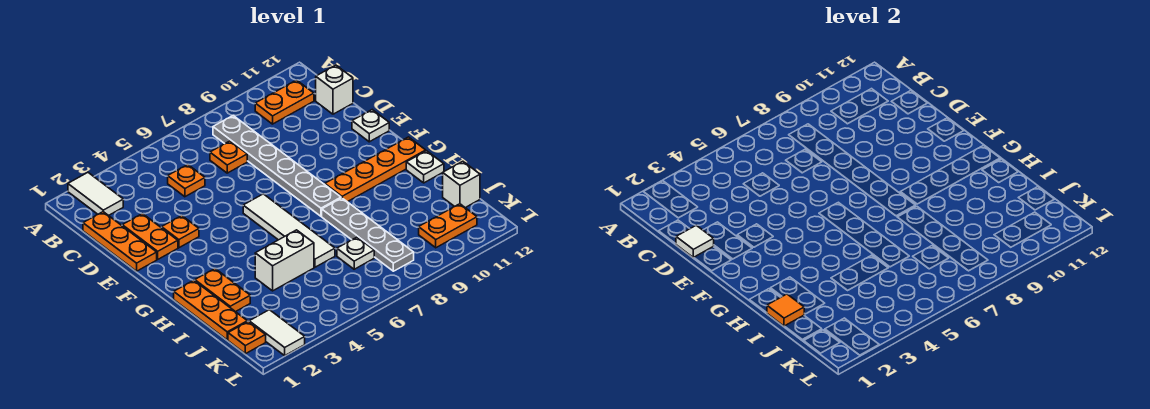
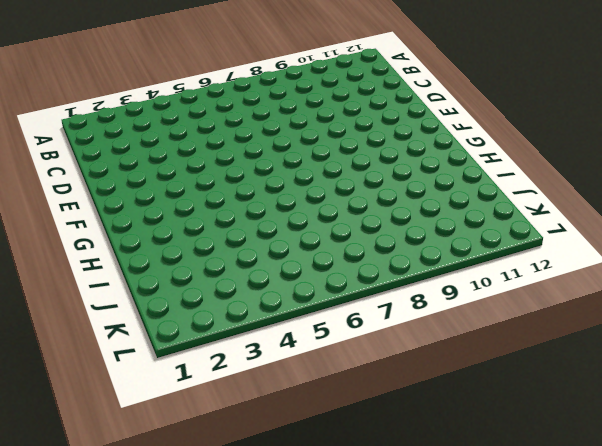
none -> white 1x2 tile [68,173,123,216]
none -> grey 1x6 plate [213,116,341,216]
none -> orange 1x2 plate [255,80,314,124]

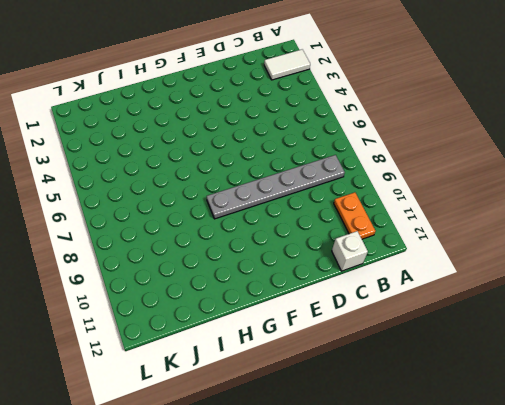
none -> orange 1x3 plate [83,212,157,271]
none -> orange 1x1 plate [168,164,205,197]
none -> orange 1x1 plate [210,141,247,173]

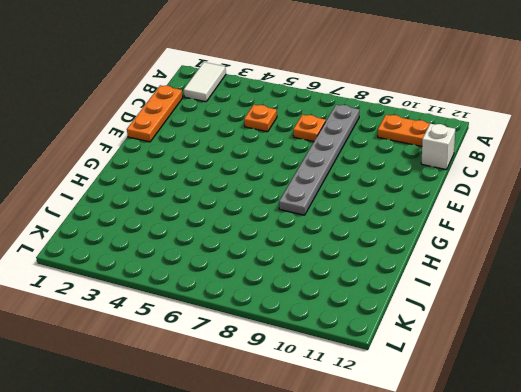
none -> orange 1x2 plate [122,214,178,259]
none -> orange 1x1 plate [162,216,199,248]
none -> white 1x1 plate [352,110,389,142]

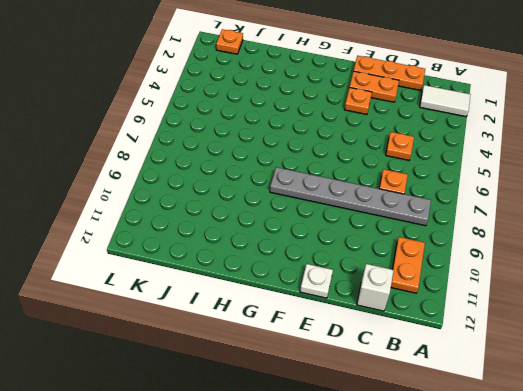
none -> white 1x4 tile [243,194,335,267]
none -> orange 1x4 plate [325,137,426,202]
none -> orange 1x3 plate [174,280,248,340]

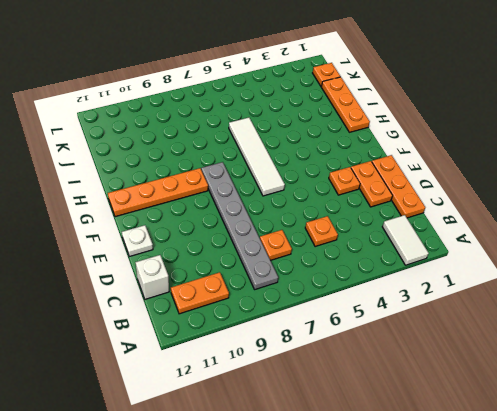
none -> orange 1x2 plate [195,269,250,312]
none -> grey 1x4 plate [322,198,414,271]
none -> white 1x1 plate [406,151,444,183]

